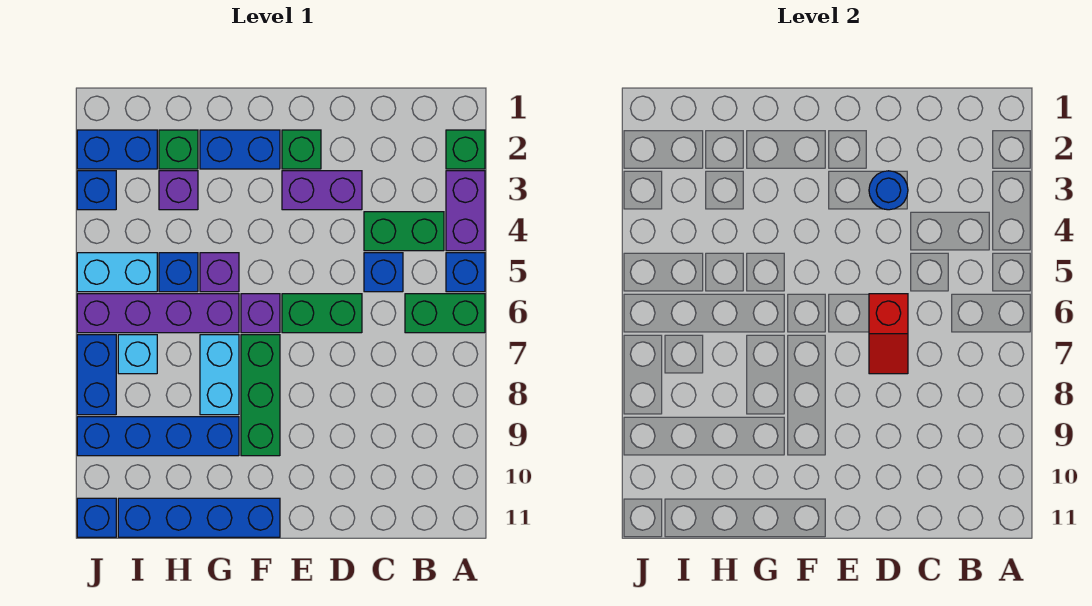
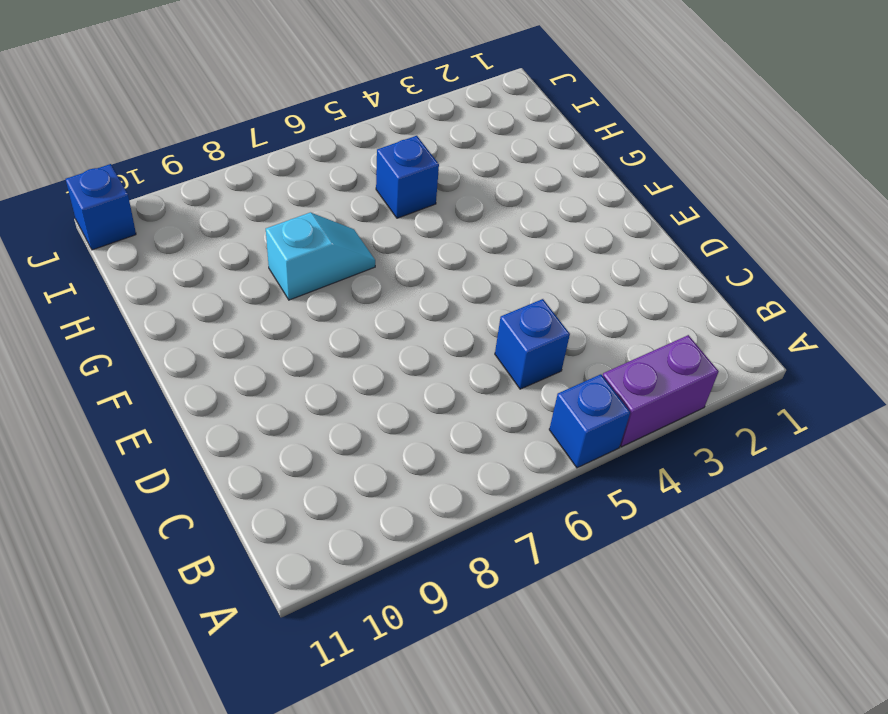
cyan 1x2 slope [266,212,375,300] -> cyan 1x2 brick [200,335,239,415]
none -> green 1x1 brick [446,130,485,169]
none -> green 1x2 brick [405,294,485,333]
none -> green 1x2 brick [364,212,444,251]

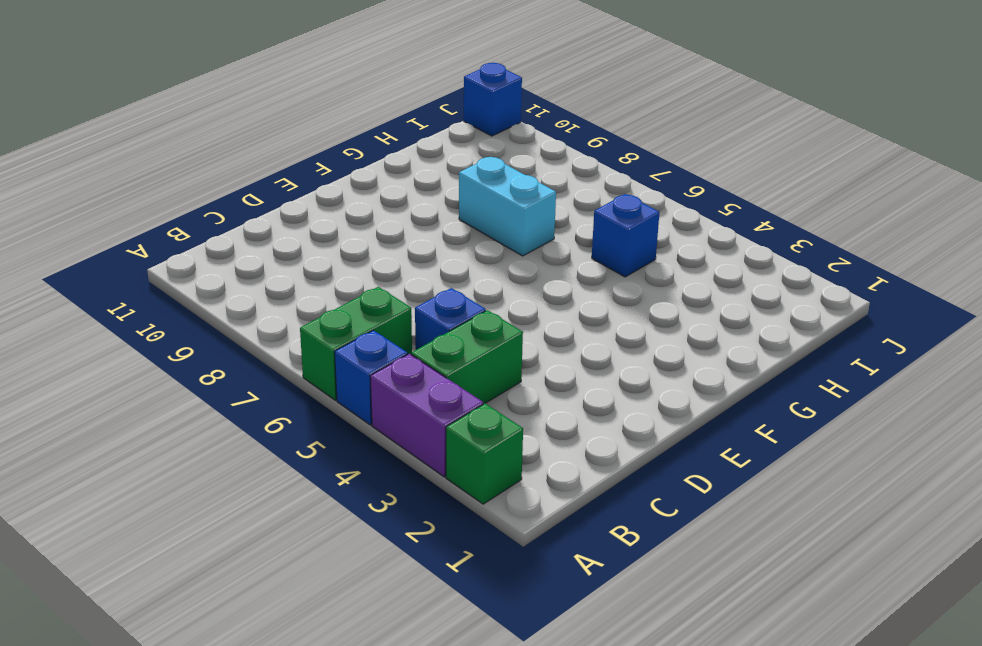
none -> purple 1x2 brick [282,171,362,210]
none -> green 1x2 brick [282,294,362,333]
none -> green 1x1 brick [282,130,321,169]

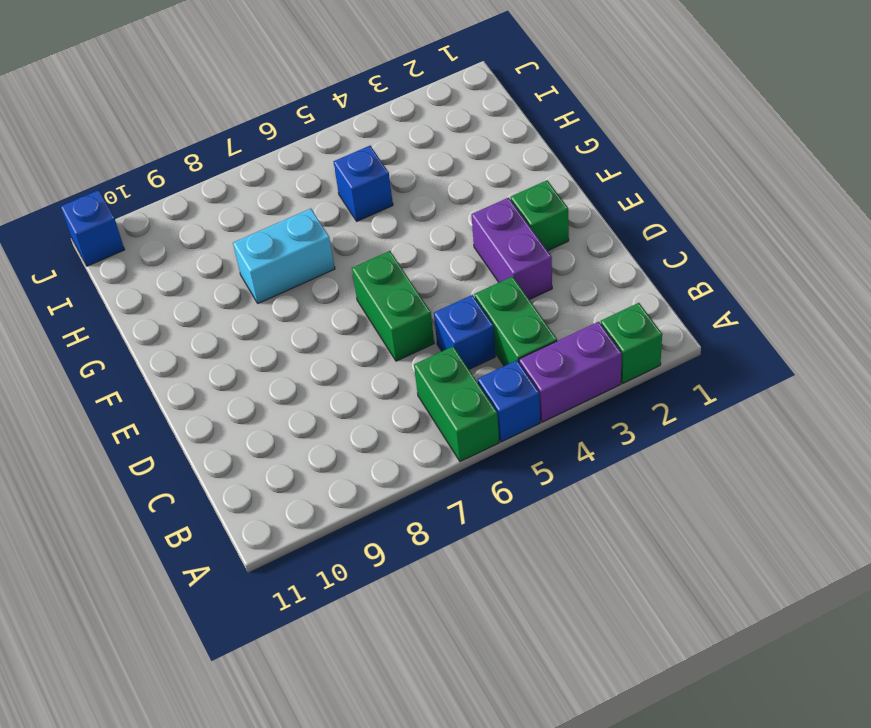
none -> blue 1x2 brick [200,130,280,169]
none -> purple 1x1 brick [241,294,280,333]
none -> green 1x3 brick [241,335,280,456]

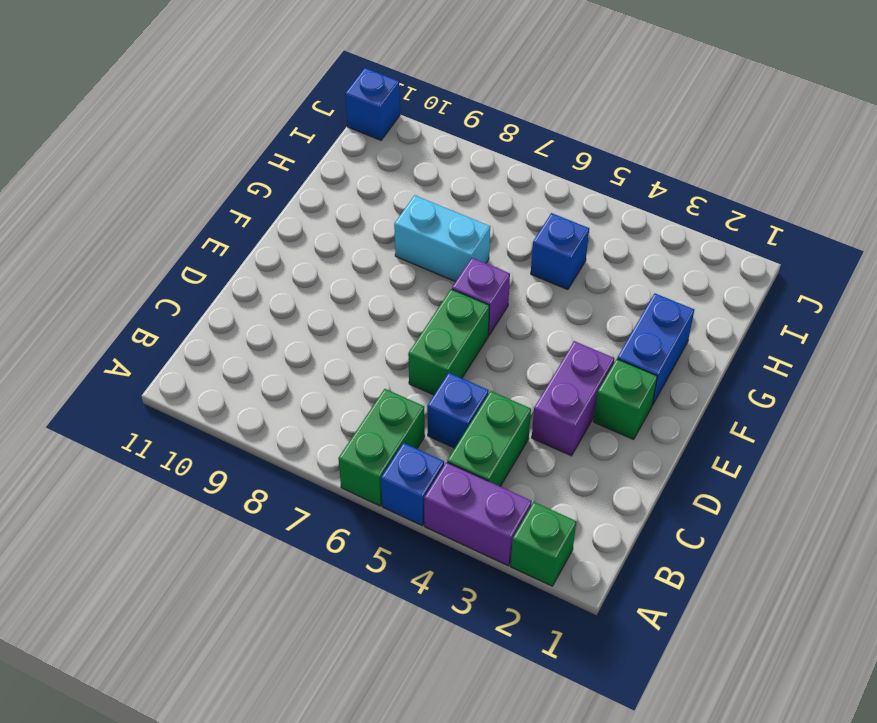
none -> green 1x3 brick [241,335,280,456]
none -> blue 1x4 brick [118,498,280,537]
none -> purple 1x1 brick [200,253,239,292]

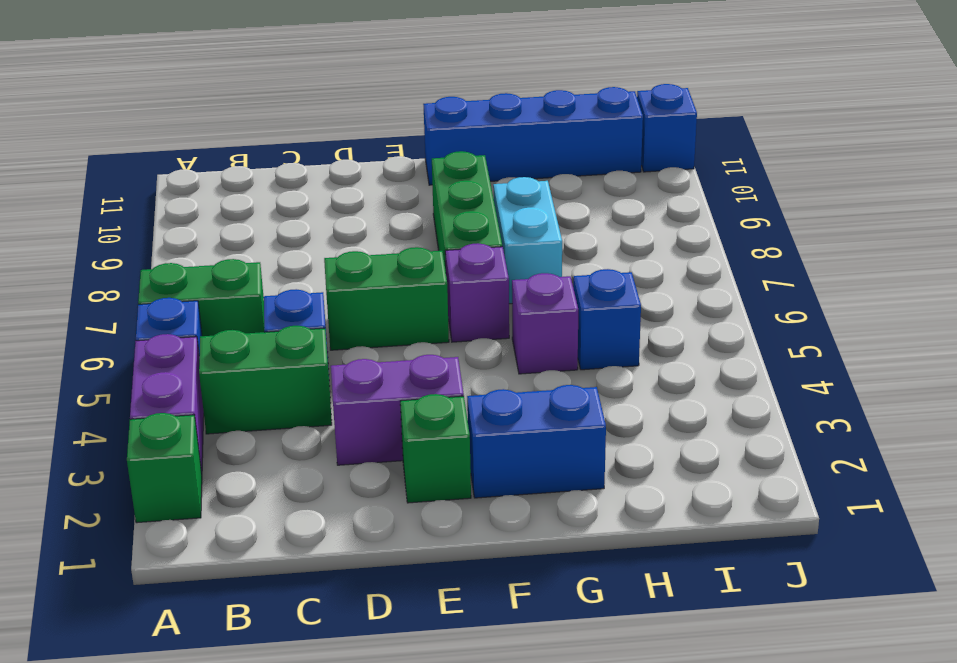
none -> purple 1x4 brick [77,294,239,333]
none -> blue 1x4 brick [77,417,239,456]
none -> green 1x1 brick [159,130,198,169]

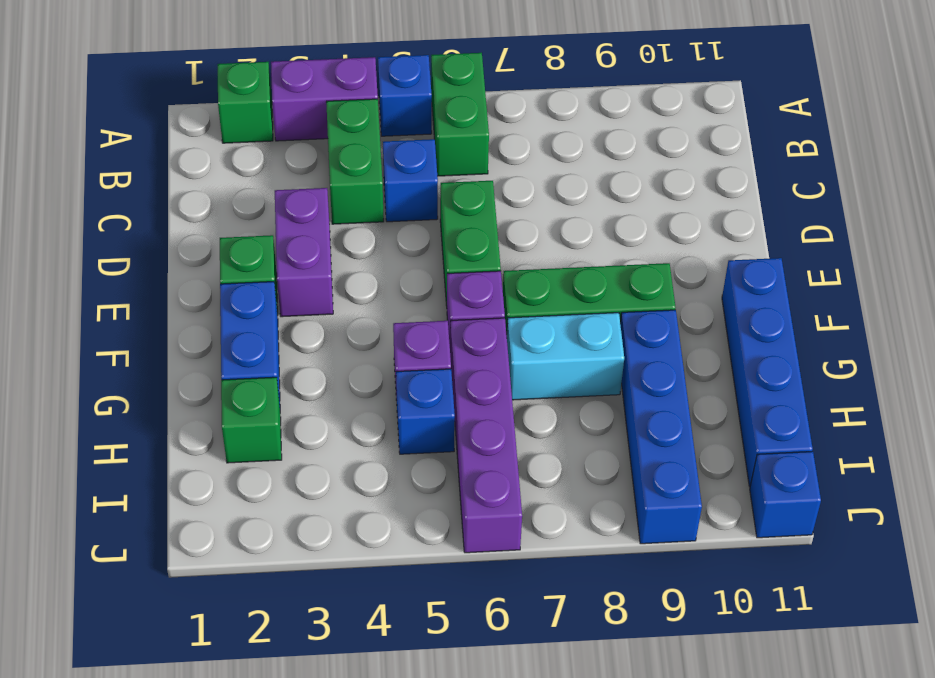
none -> purple 1x1 brick [159,171,198,210]
none -> blue 1x2 brick [77,130,157,169]
none -> cyan 1x2 brick [77,253,157,292]

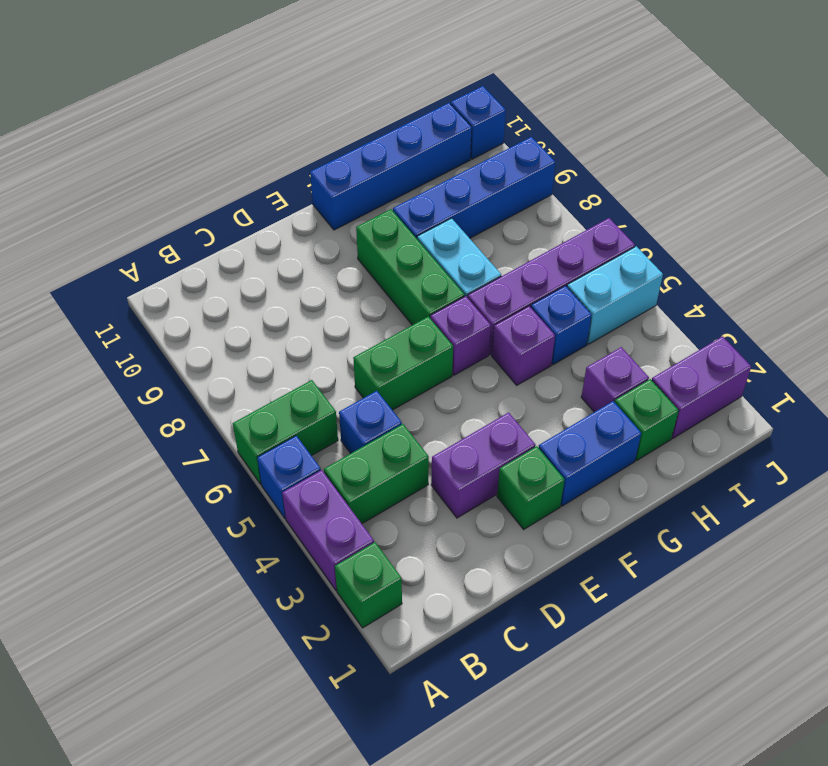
purple 1x2 brick [652,336,751,438] -> blue 1x2 brick [77,130,157,169]
none -> cyan 1x1 brick [118,335,157,374]
none -> blue 1x1 brick [77,171,116,210]
none -> blue 1x2 brick [77,335,116,415]

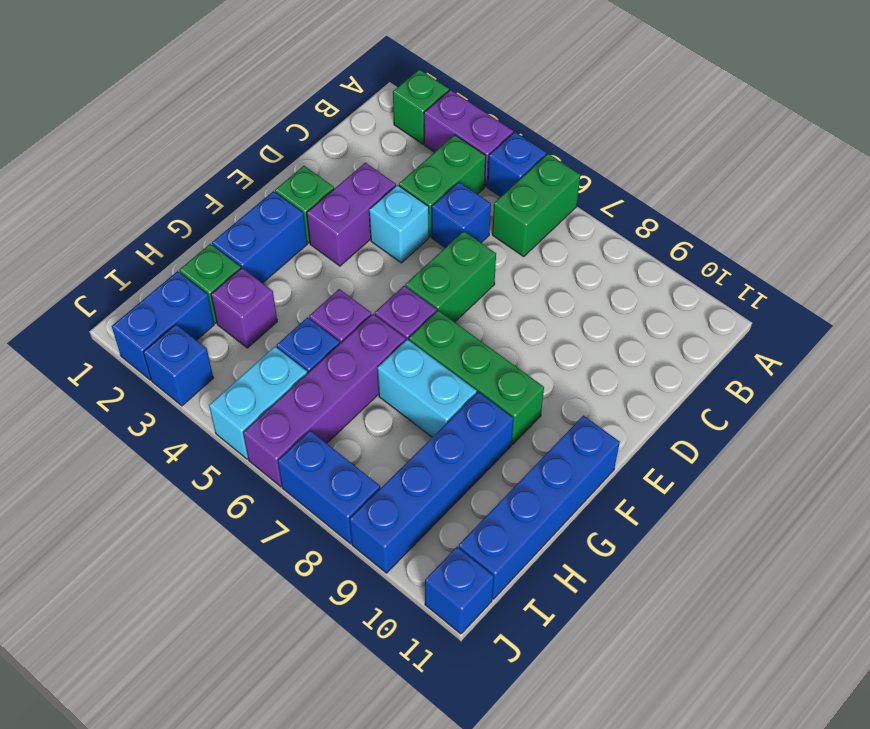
cyan 1x1 brick [369,185,429,263] -> cyan 1x1 brick moved to [118,335,157,374]
none -> blue 1x1 round brick [869,171,908,210]
none -> red 1x2 slope [869,294,908,374]

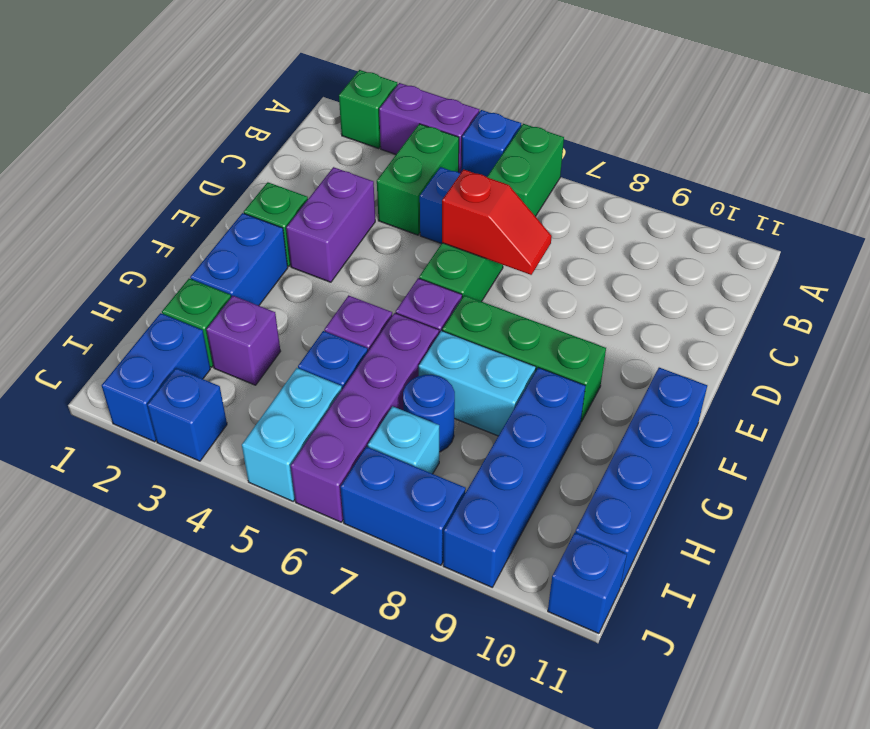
blue 1x1 round brick [403,375,455,452] -> blue 1x1 round brick moved to [869,171,908,210]

